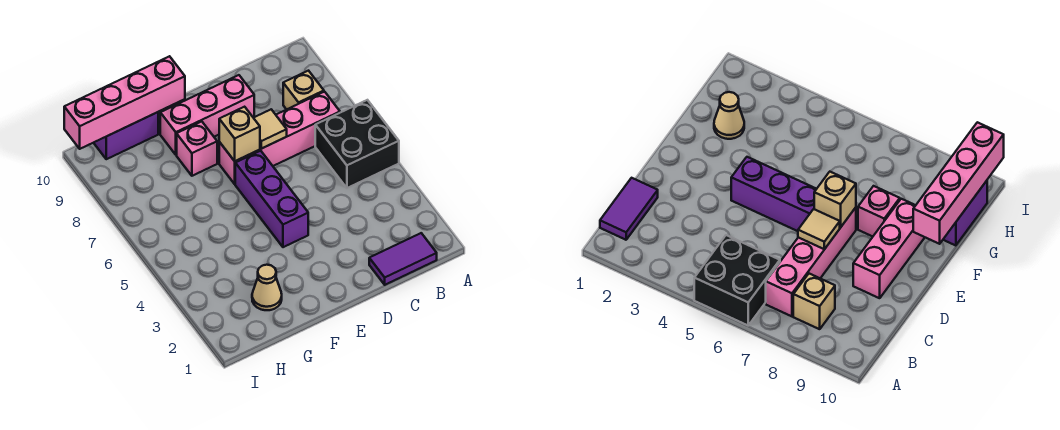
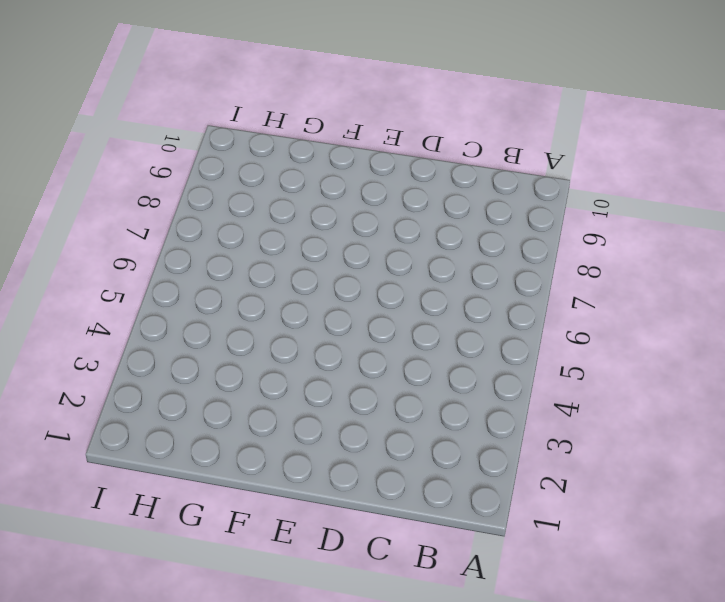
none -> black 2x2 brick [315,100,399,188]
none -> purple 1x2 tile [369,233,437,285]
none -> pink 1x4 brick [219,92,340,184]

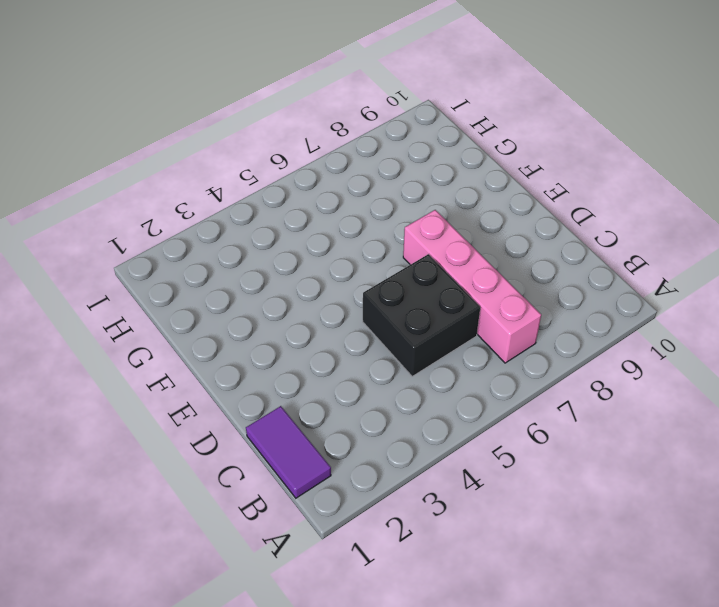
black 2x2 brick [363,254,480,376] -> black 2x2 brick moved to [315,100,399,188]
none -> tan 1x1 brick [283,71,324,110]
none -> pink 1x3 brick [160,75,254,155]
none -> purple 1x3 brick [235,151,308,247]

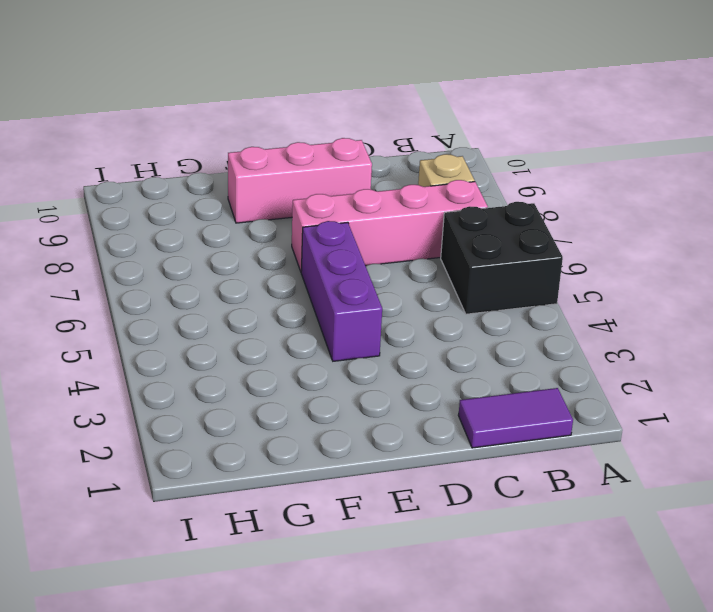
none -> pink 1x1 brick [177,121,217,176]
none -> tan 1x1 cone [252,265,282,310]
none -> purple 1x2 brick [94,112,158,159]

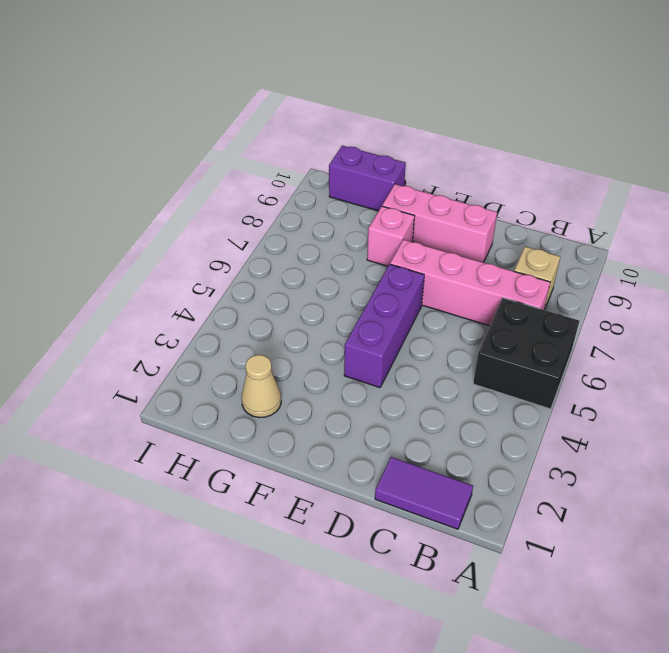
none -> tan 1x1 tile [254,109,287,149]
none -> tan 1x1 brick [219,107,260,161]
none -> pink 1x4 brick [64,56,185,149]

